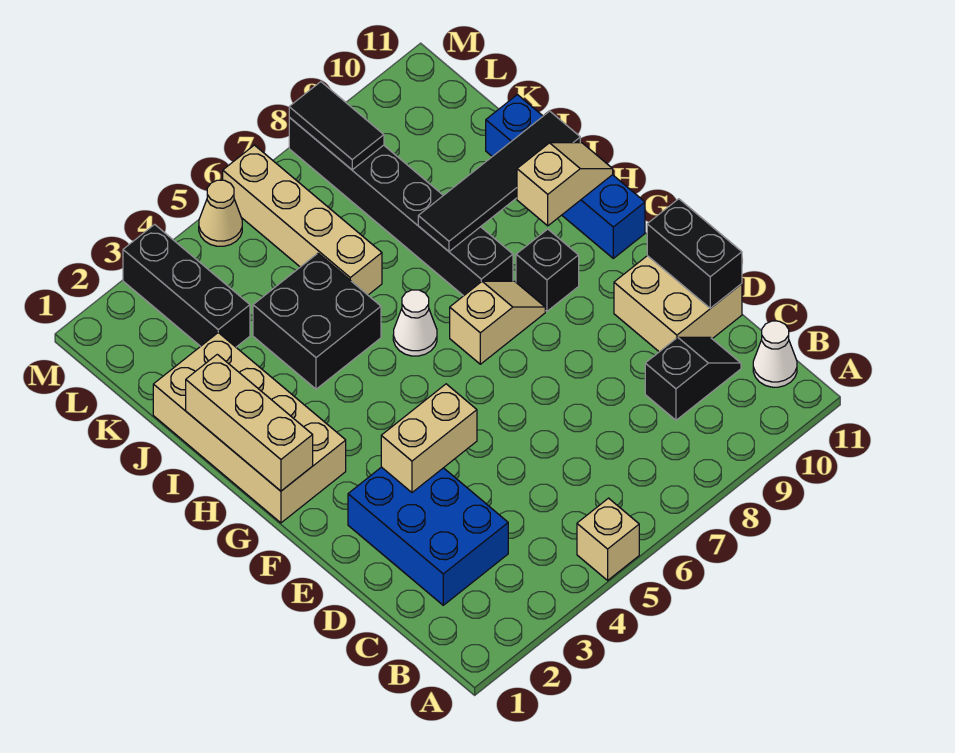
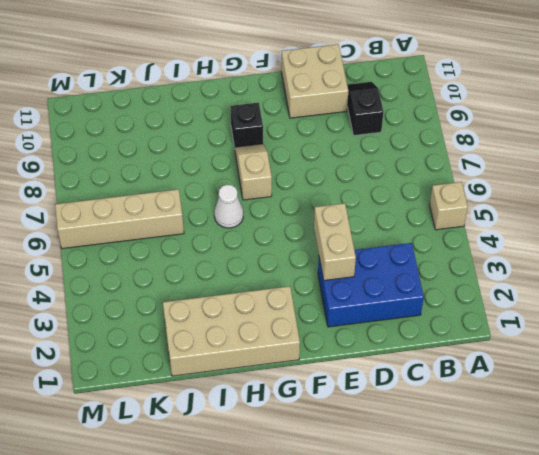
none -> white 1x1 cone [753,321,797,387]
none -> blue 1x4 brick [486,95,645,258]
none -> black 1x6 brick [289,118,513,296]

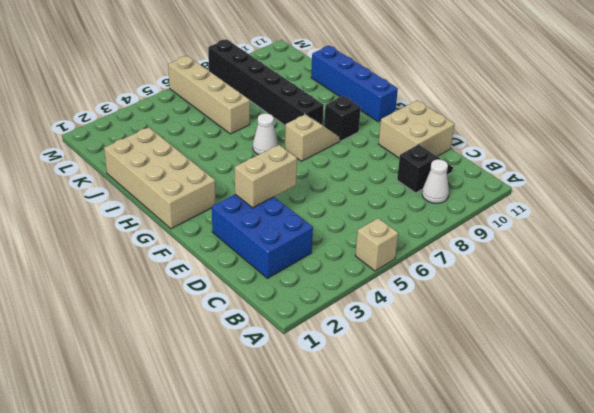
white 1x1 cone [422,159,449,203] -> white 1x1 cone moved to [753,321,797,387]
none -> black 2x2 brick [253,253,381,389]
none -> black 1x3 brick [123,224,250,347]
none -> tan 1x1 cone [199,180,242,246]

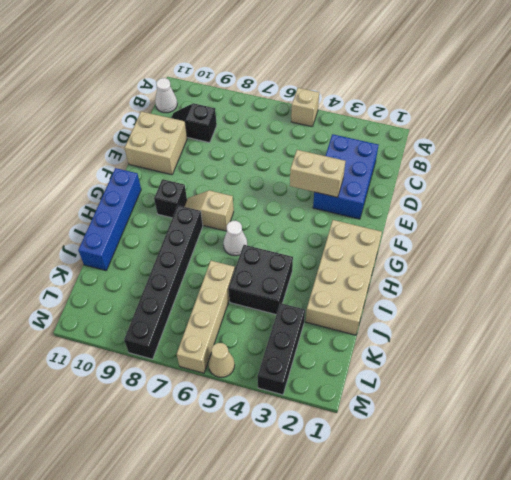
none -> black 1x2 brick [647,199,742,308]
none -> tan 1x3 brick [186,354,313,491]
none -> tan 1x2 slope [517,143,613,226]

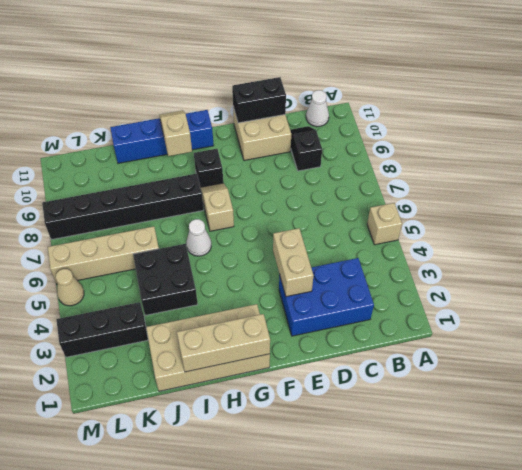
none -> black 1x4 tile [418,111,580,251]
none -> black 1x2 tile [289,82,384,170]

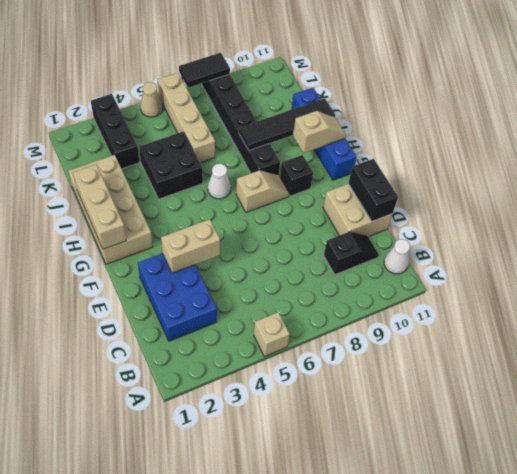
black 1x2 tile [179,53,230,88] -> black 1x2 tile turned to [289,82,384,170]

